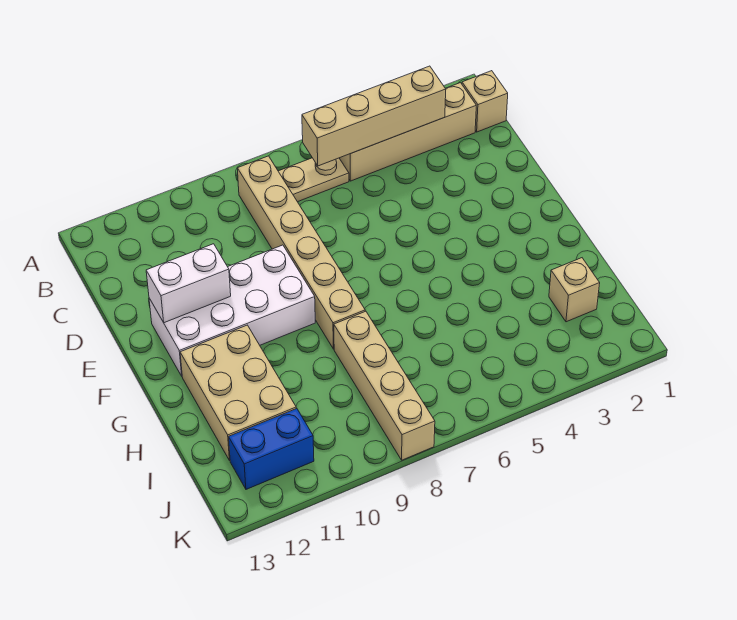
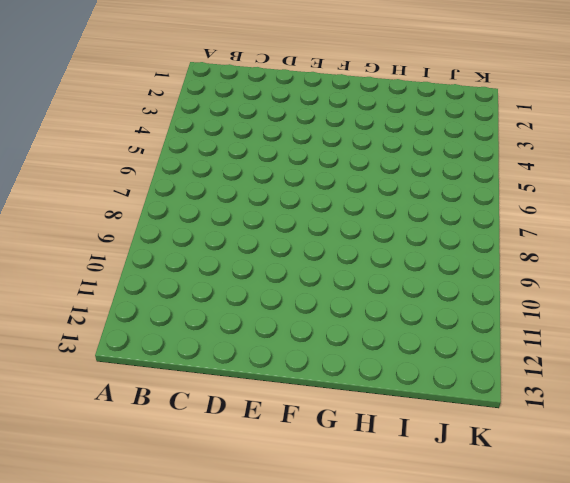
none -> tan 1x1 brick [462,71,508,132]
none -> tan 1x4 brick [340,83,476,181]

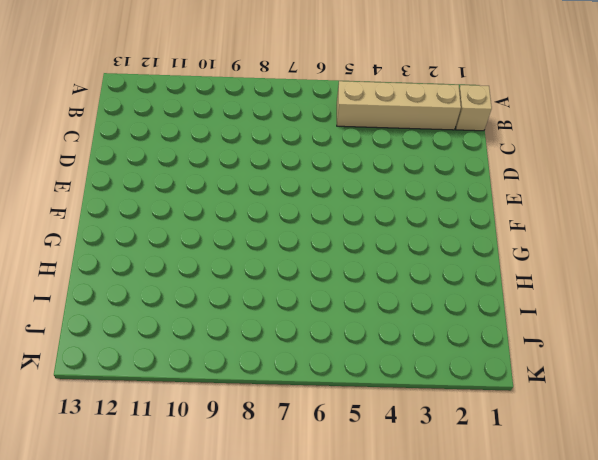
none -> tan 1x2 plate [278,158,349,202]
none -> tan 1x6 brick [237,156,365,349]

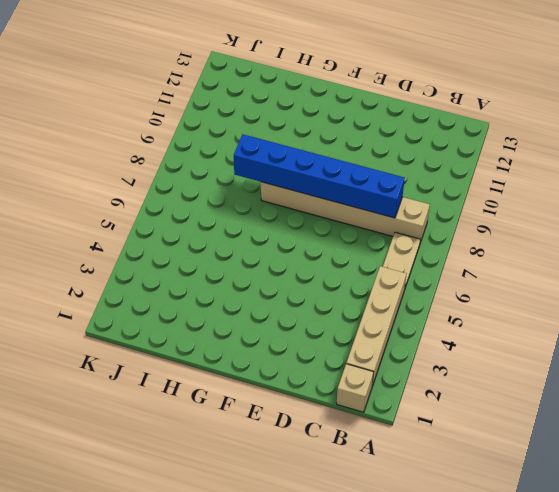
blue 1x6 brick [234,134,405,218] -> none
none -> white 2x4 brick [149,245,315,376]
none -> tan 2x3 brick [180,325,296,460]

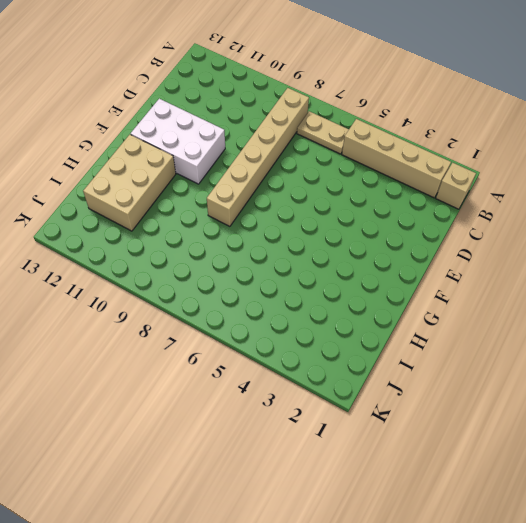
white 2x3 brick [131,99,225,184] -> white 2x4 brick [149,245,315,376]
none -> tan 1x4 brick [334,311,435,460]
none -> tan 1x1 brick [549,258,600,322]

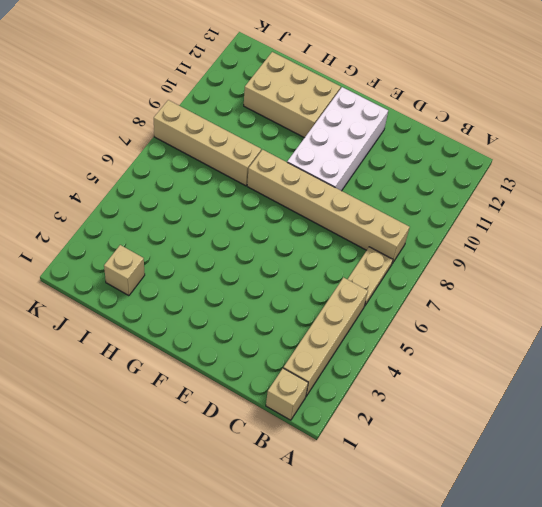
none -> blue 1x2 brick [229,408,314,489]
none -> tan 1x4 brick [302,66,446,166]

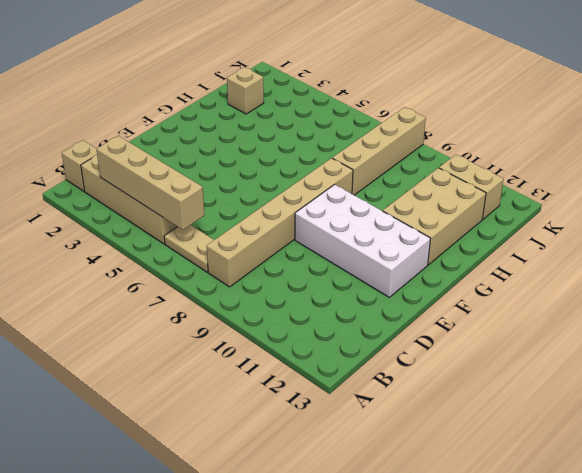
tan 1x2 brick [439,154,504,219] -> blue 1x2 brick [229,408,314,489]
none -> white 1x2 brick [146,244,231,323]

